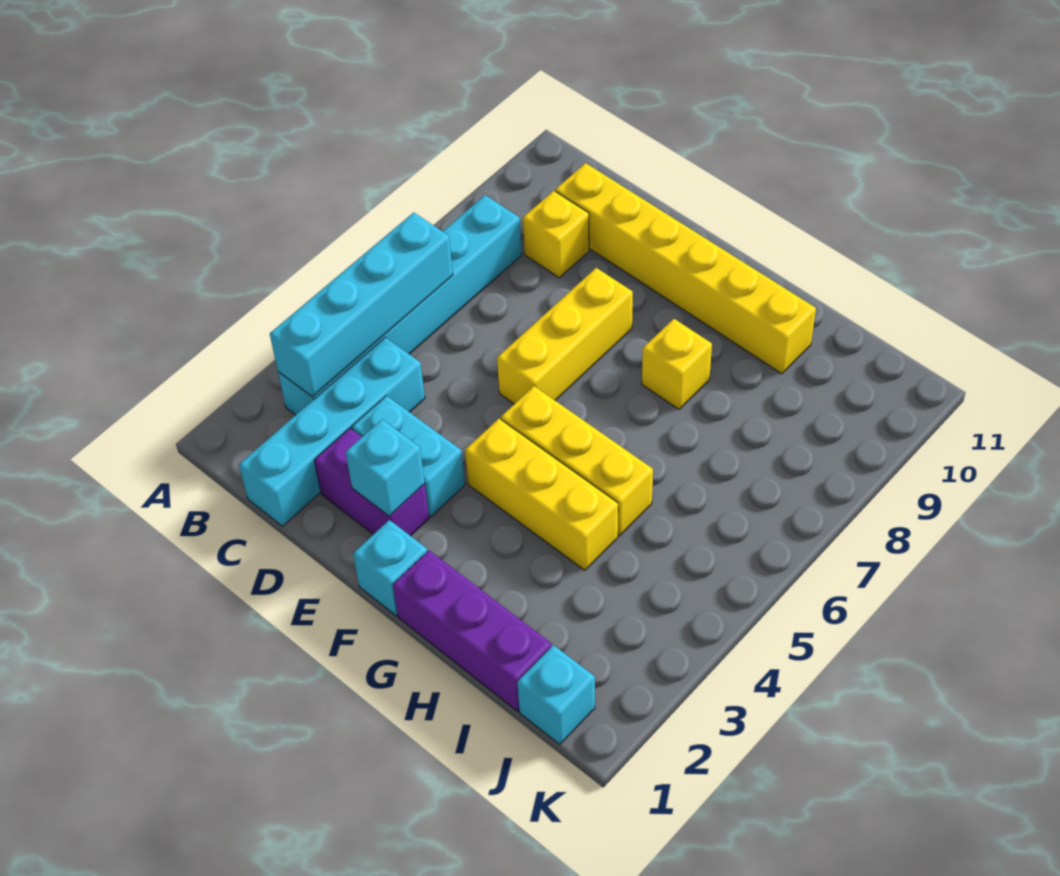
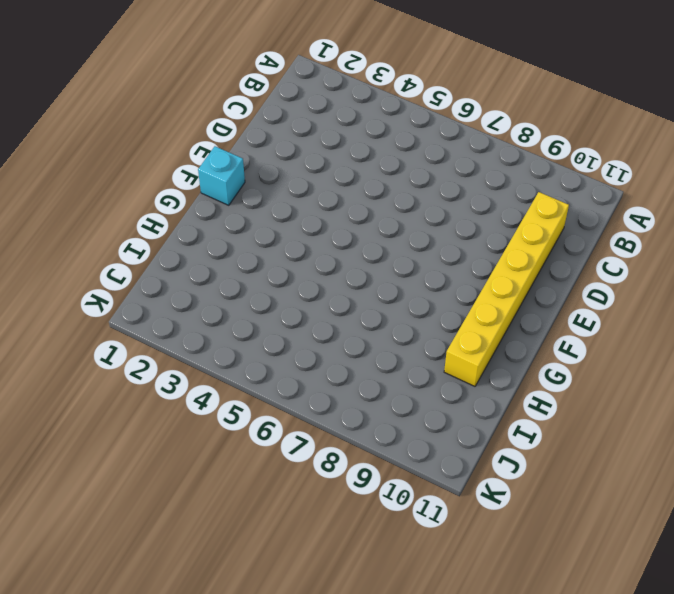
none -> cyan 1x6 brick [278,195,522,415]
none -> cyan 1x4 brick [239,337,425,526]
none -> yellow 1x1 brick [523,191,589,278]

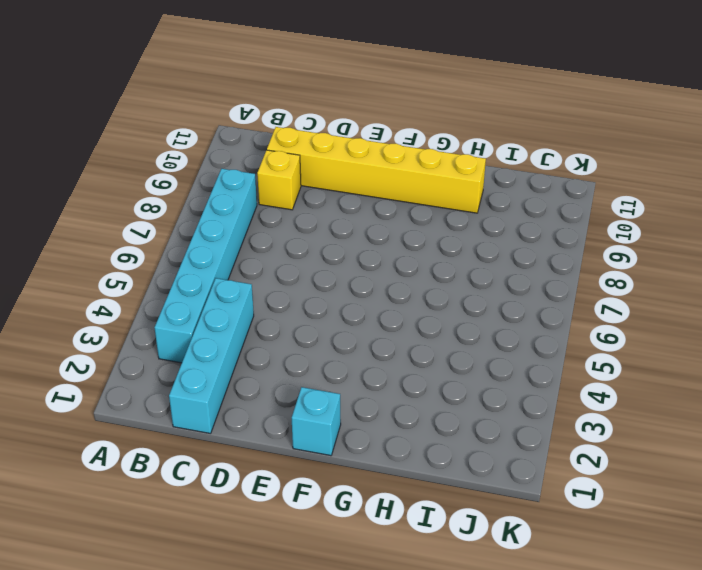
none -> purple 1x2 brick [314,428,429,536]
none -> cyan 1x2 brick [352,396,465,516]
none -> yellow 1x3 brick [497,268,633,404]

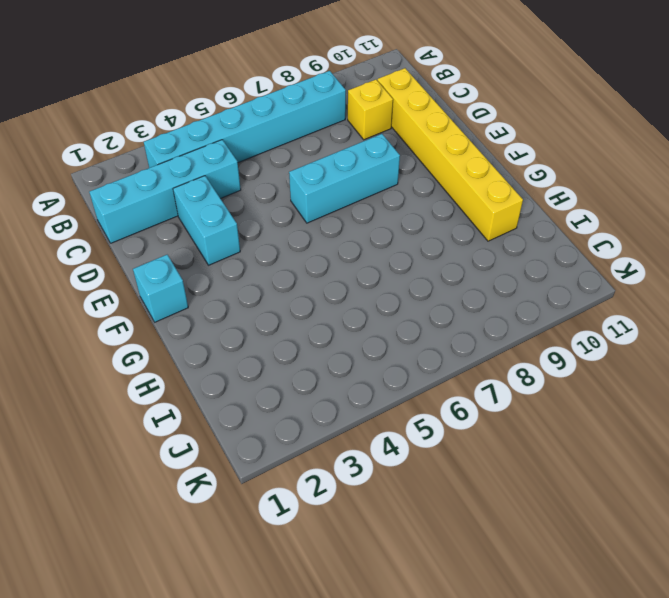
cyan 1x3 brick [289,134,400,223] -> yellow 1x3 brick [497,268,633,404]
none -> purple 1x2 brick [314,428,429,536]
none -> yellow 1x3 brick [465,419,618,570]
none -> yellow 1x3 brick [501,386,653,536]

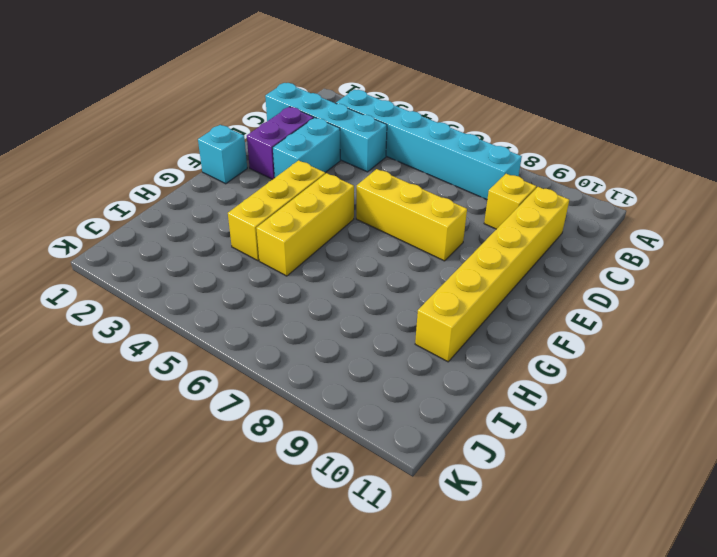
none -> purple 1x3 brick [393,550,552,711]
none -> yellow 1x1 brick [642,319,712,409]
none -> cyan 1x1 brick [517,645,595,744]

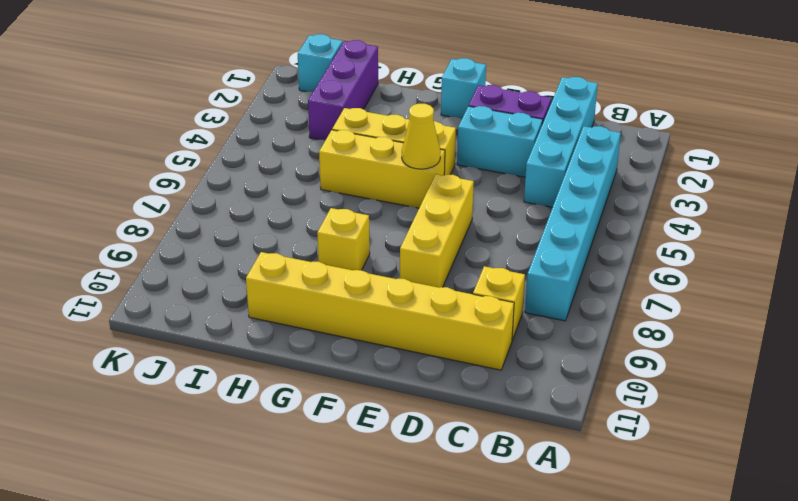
yellow 1x1 cone [402,104,441,169] -> none
purple 1x3 brick [308,40,378,140] -> purple 1x3 brick turned to [393,550,552,711]
none -> cyan 1x4 brick [270,213,453,397]
none -> cyan 1x1 brick [346,419,425,516]

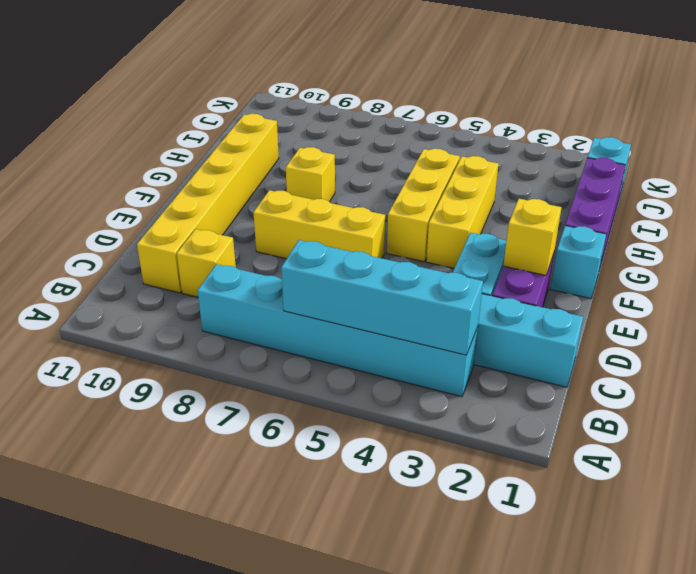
yellow 1x1 brick [503,199,561,275] -> cyan 1x1 brick [346,419,425,516]

